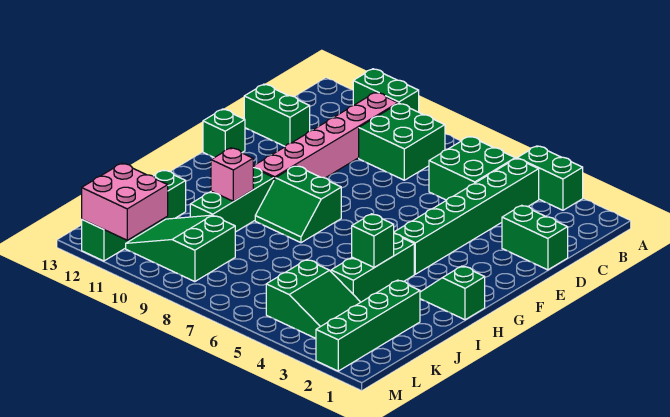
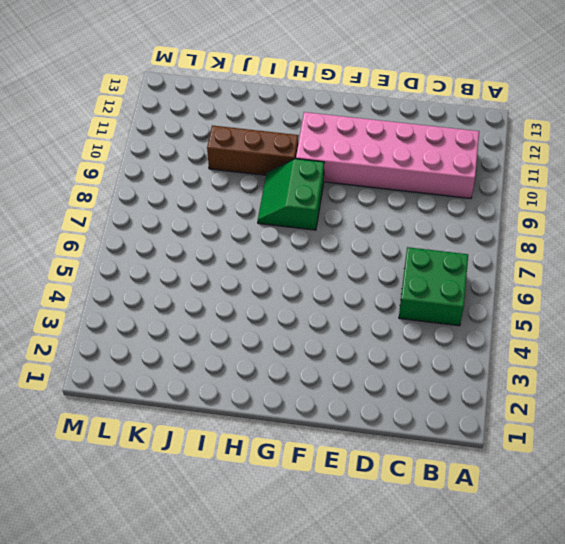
pink 2x6 brick [296,112,479,199] -> pink 1x6 brick [253,92,398,180]
brown 1x3 brick [207,125,299,175] -> green 1x3 brick [190,168,274,232]
none -> green 1x2 brick [517,146,583,210]
none -> green 1x2 brick [353,69,419,112]
none -> green 1x6 brick [394,158,539,274]

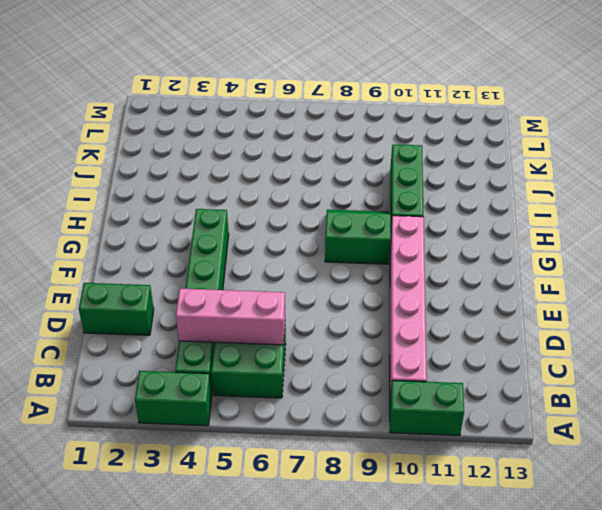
pink 1x3 brick [176,289,285,345] -> none
none -> green 2x2 brick [359,103,445,180]
none -> green 1x2 brick [244,84,310,146]
none -> green 1x1 brick [203,109,245,158]

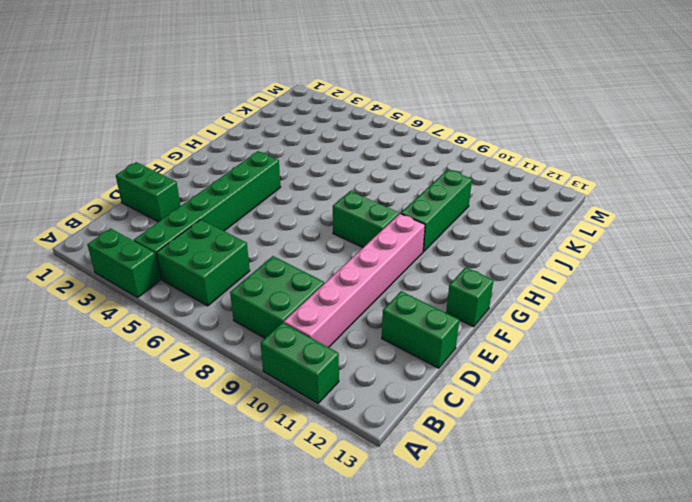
none -> green 1x2 slope [420,266,485,320]
none -> green 1x3 brick [331,234,414,302]
none -> green 1x4 brick [316,280,420,371]

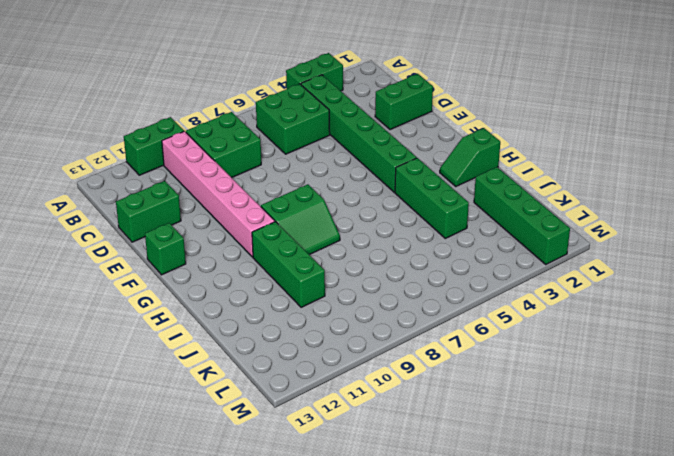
none -> green 1x4 brick [82,170,186,261]
none -> green 2x3 slope [266,260,361,338]
none -> green 2x3 slope [126,215,235,282]

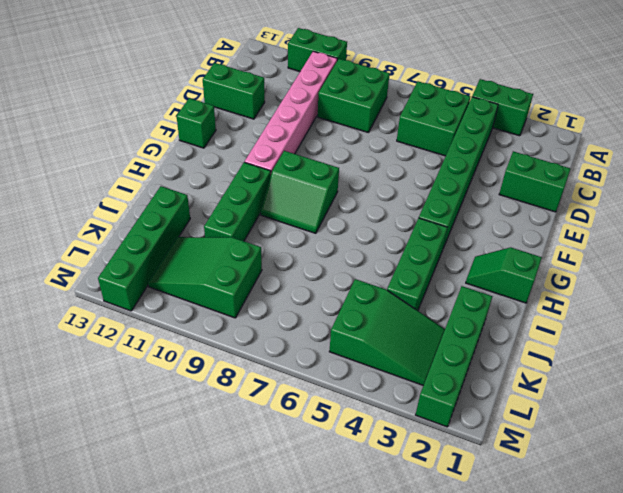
none -> green 1x1 brick [352,214,394,268]
none -> pink 1x1 brick [211,148,253,201]
none -> pink 2x2 brick [82,163,168,240]

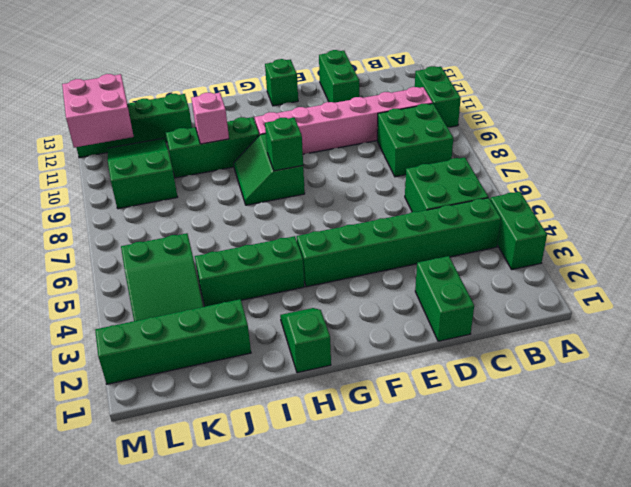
green 1x1 brick [265,118,303,171] -> green 1x1 brick moved to [352,214,394,268]

